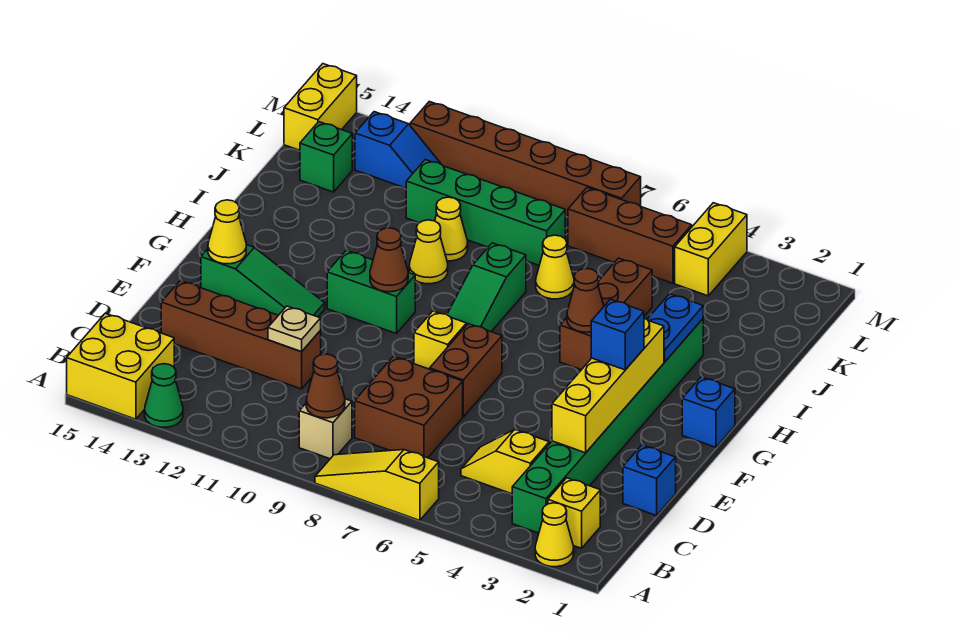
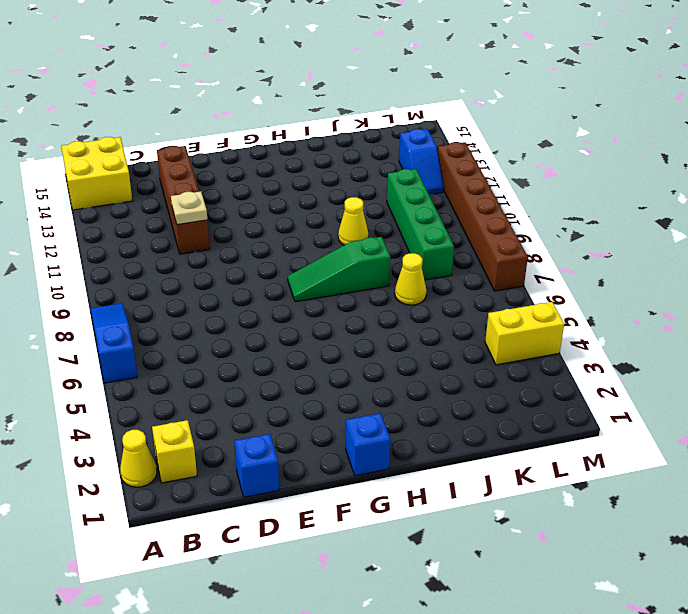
blue 1x3 slope [91,303,137,383] -> yellow 1x3 slope [315,450,439,520]
none -> green 1x1 cone [145,364,183,427]
none -> green 1x8 brick [512,319,703,533]
none -> tan 1x1 brick [299,399,352,459]
none -> yellow 1x2 slope [461,430,549,494]

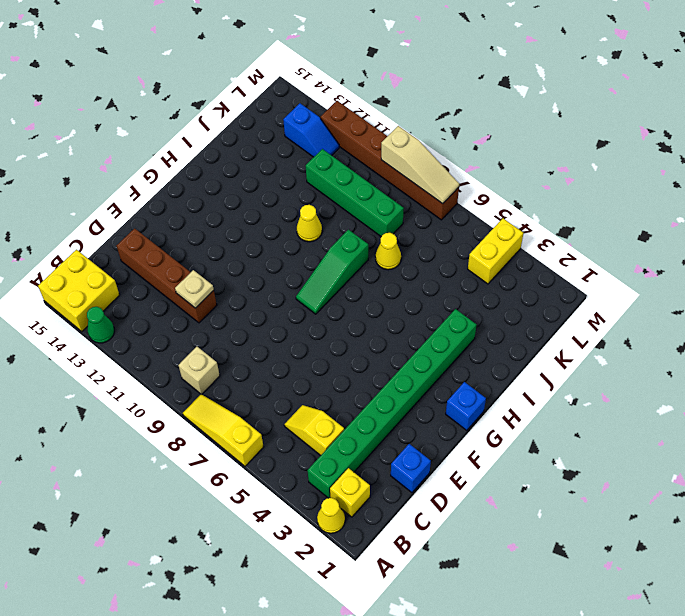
tan 1x3 slope [381,126,459,204] -> none
none -> brown 2x2 brick [355,356,463,458]
none -> brown 1x2 brick [430,324,502,417]
none -> yellow 1x1 brick [414,311,467,369]
none -> green 1x3 slope [201,245,325,317]

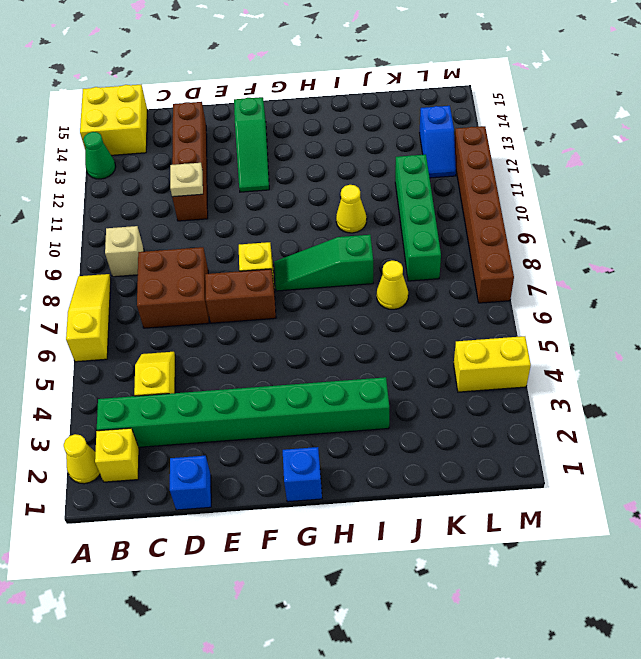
none -> green 1x2 brick [327,250,415,334]
none -> brown 1x3 brick [560,258,652,370]
none -> yellow 1x1 cone [435,197,468,261]
none -> green 1x1 brick [300,122,352,192]

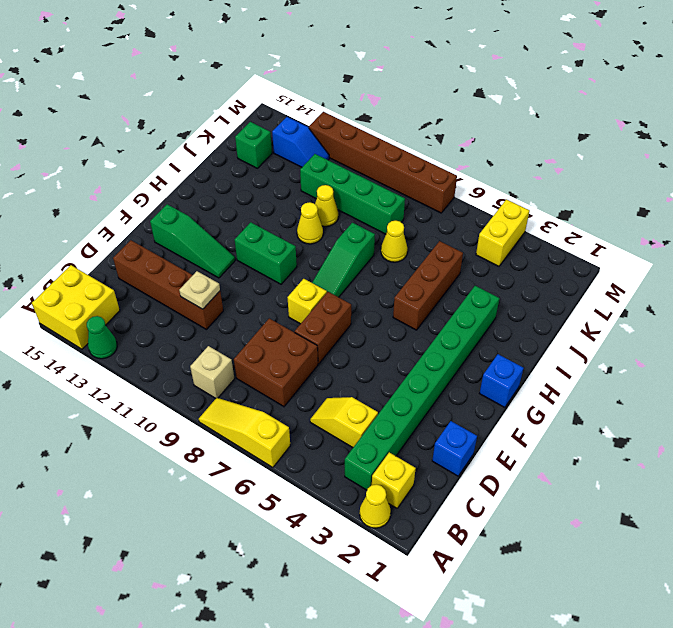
none -> brown 1x3 brick [568,188,692,283]
none -> yellow 1x2 brick [284,64,357,150]
none -> brown 1x1 cone [306,354,345,418]
none -> yellow 1x4 brick [552,318,664,453]

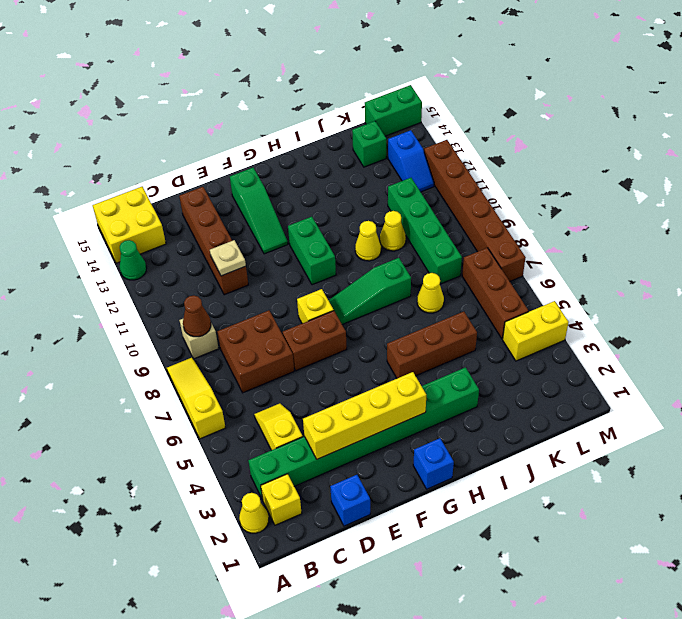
green 1x2 brick [365,85,422,136] -> yellow 1x2 brick [284,64,357,150]
none -> yellow 1x1 cone [208,200,246,264]
none -> brown 1x1 cone [370,228,408,292]
none -> blue 1x2 plate [647,294,703,362]
none -> brown 1x1 cone [567,269,604,332]

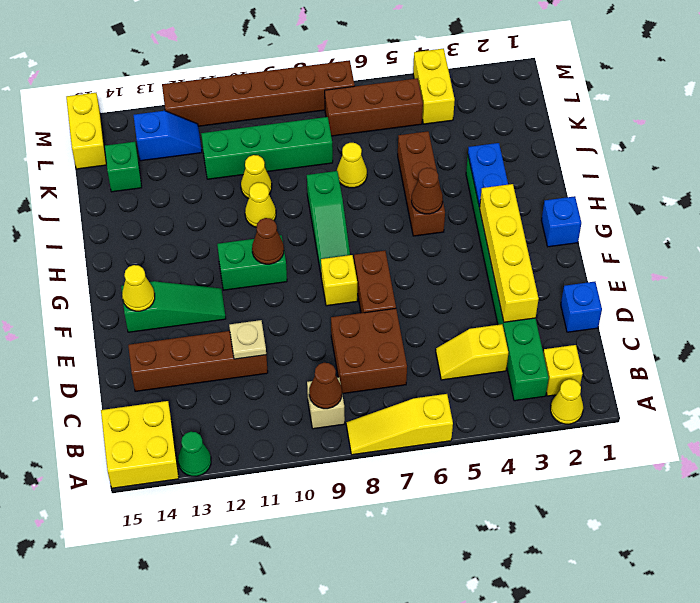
none -> blue 1x1 brick [591,299,644,370]

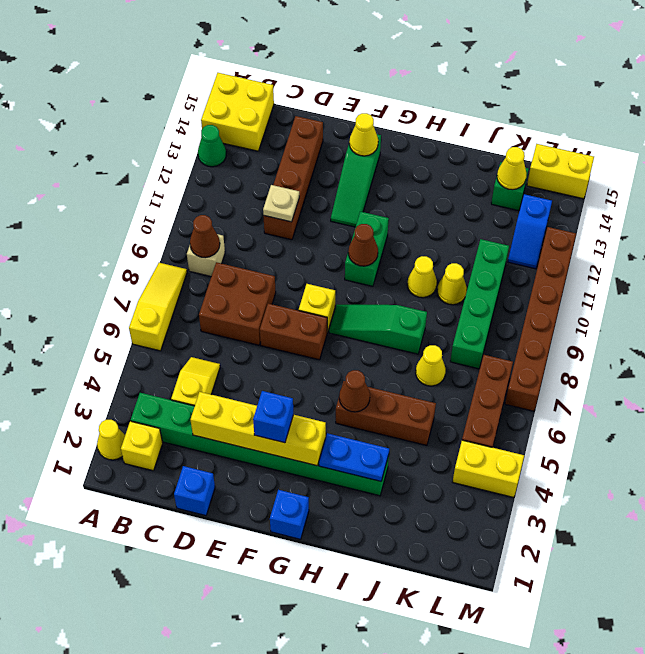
yellow 1x1 cone [497,147,526,190] -> none

